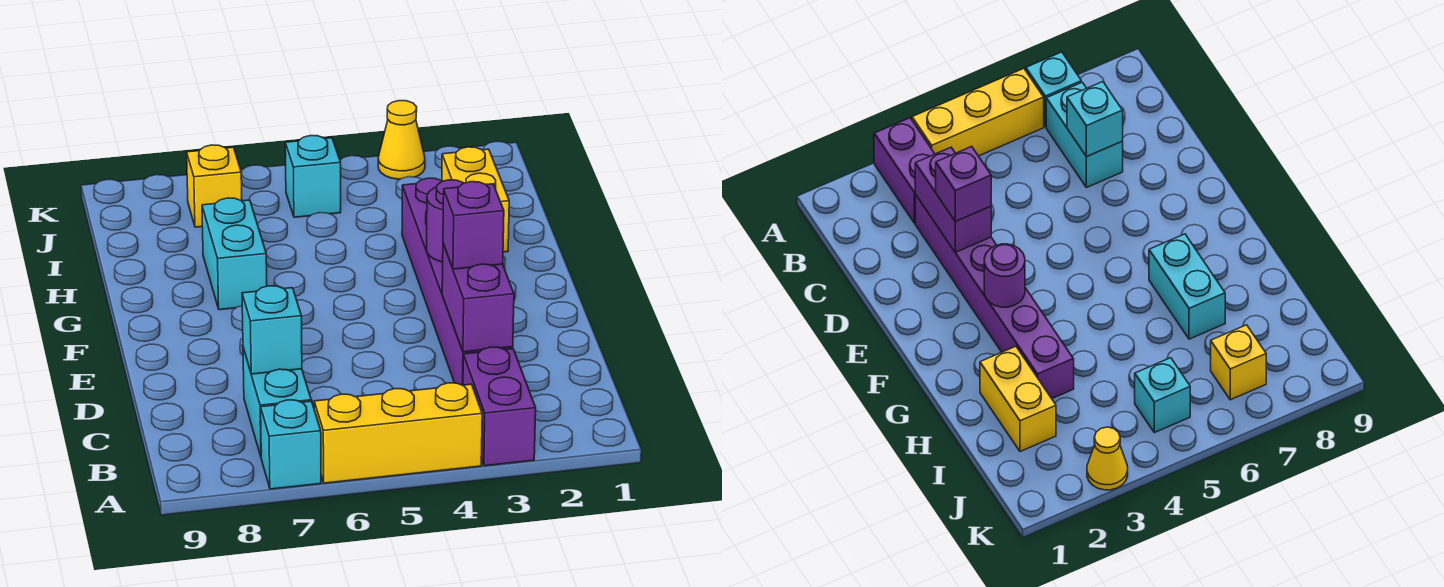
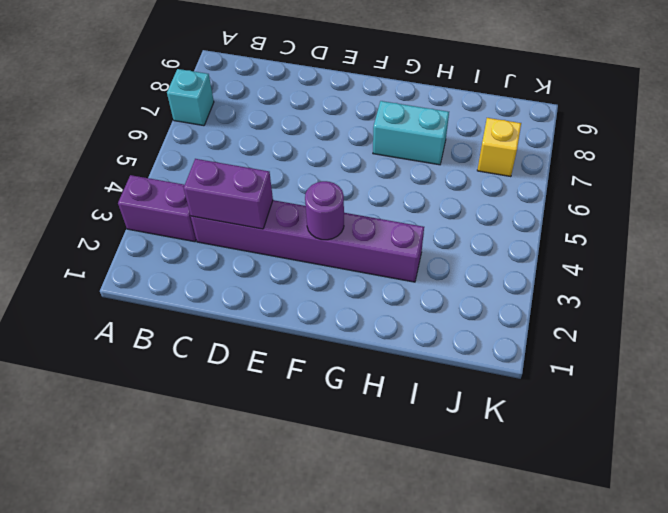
none -> yellow 1x3 brick [314,383,482,483]
none -> cyan 1x2 brick [243,348,311,456]
none -> yellow 1x2 brick [442,147,509,252]

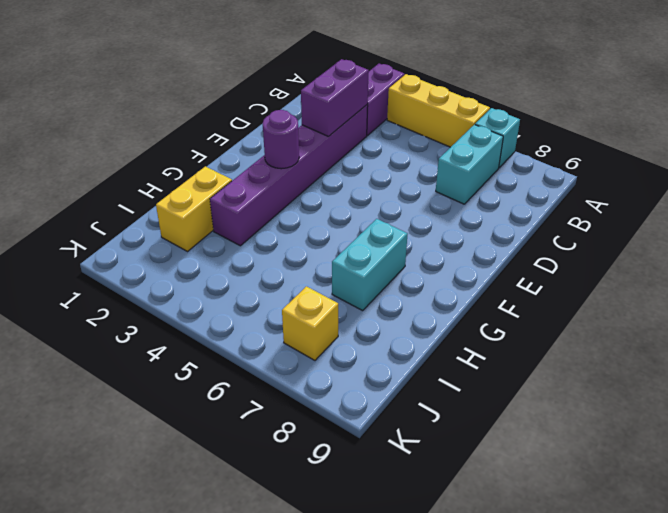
none -> cyan 1x1 brick [285,136,341,217]
none -> yellow 1x1 cone [378,101,425,179]
none -> cyan 1x1 brick [242,286,302,374]

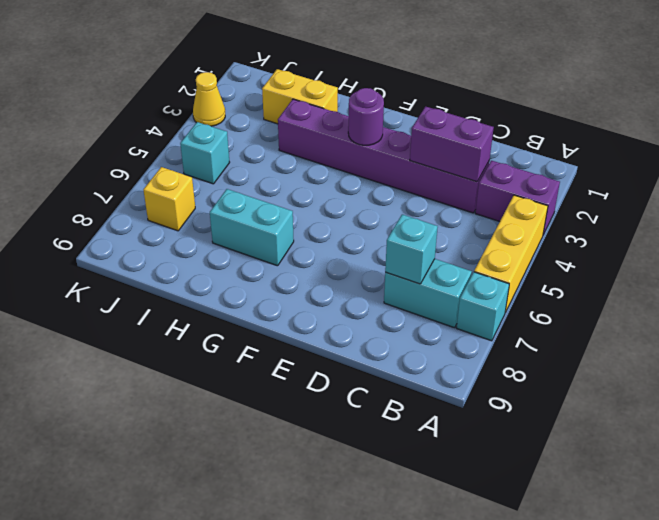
none -> purple 1x1 brick [443,182,504,269]

